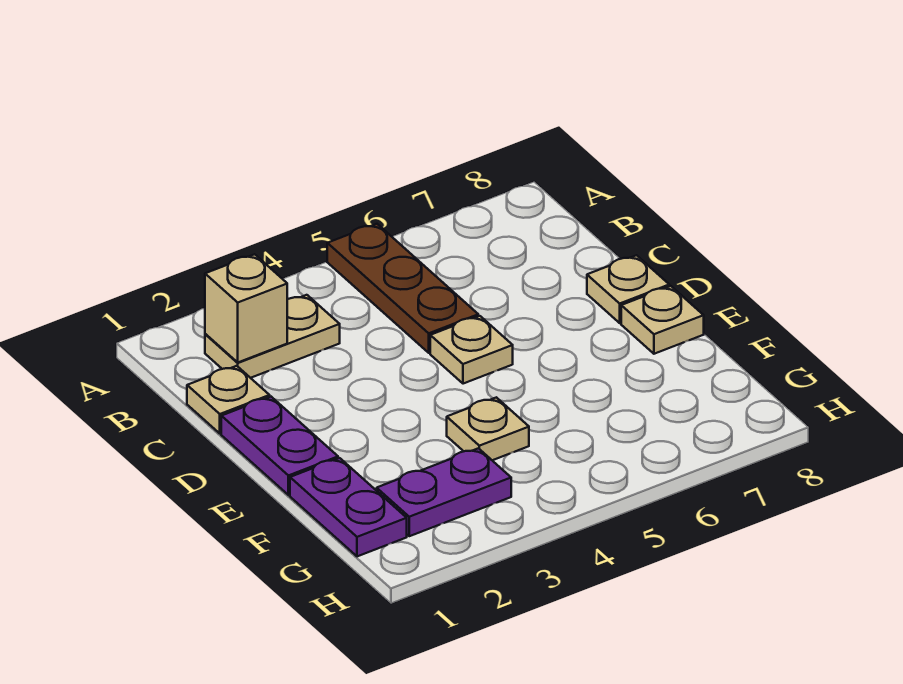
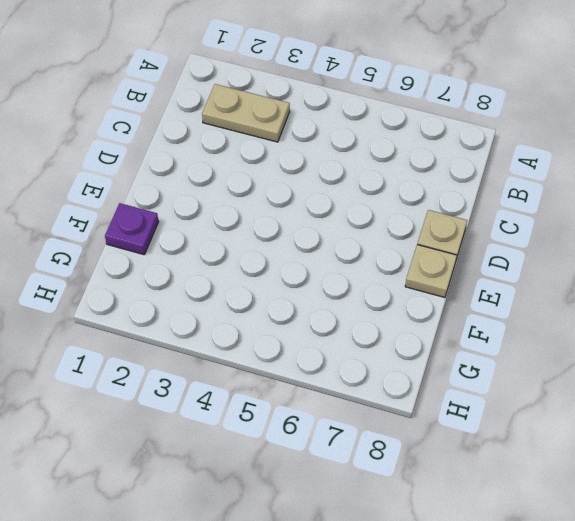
purple 1x1 plate [105,203,159,255] -> purple 1x2 plate [290,458,407,556]
none -> brown 1x3 plate [327,224,478,353]
none -> tan 1x1 plate [187,366,270,434]

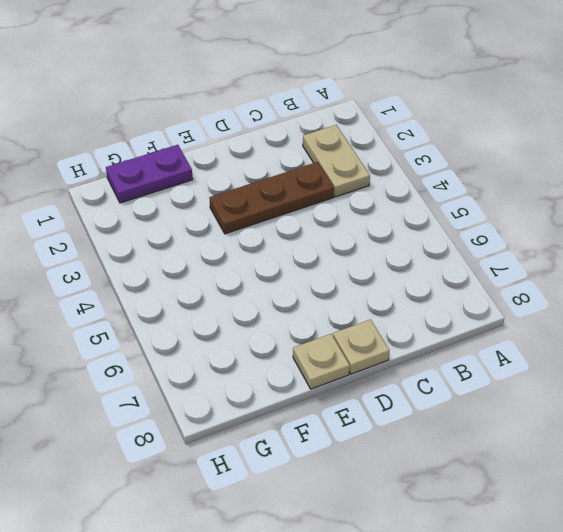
brown 1x3 plate [209,162,334,234] -> brown 1x3 plate moved to [327,224,478,353]
none -> tan 1x1 plate [187,366,270,434]
none -> purple 1x2 plate [221,397,338,495]

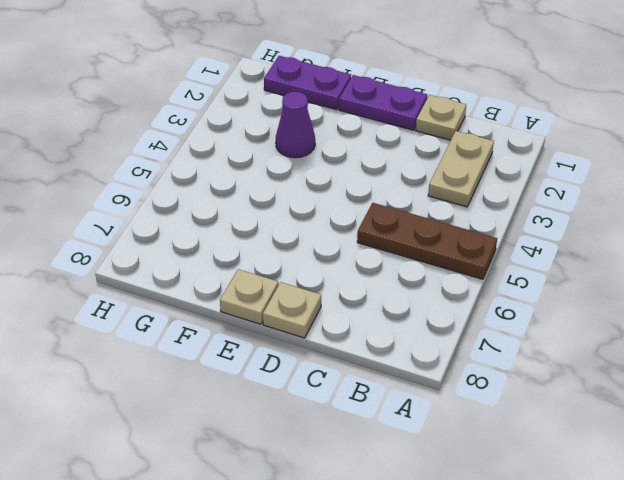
purple 1x1 cone [276,92,315,158] -> none
none -> tan 1x1 plate [430,316,513,384]
none -> tan 1x1 plate [447,397,529,460]

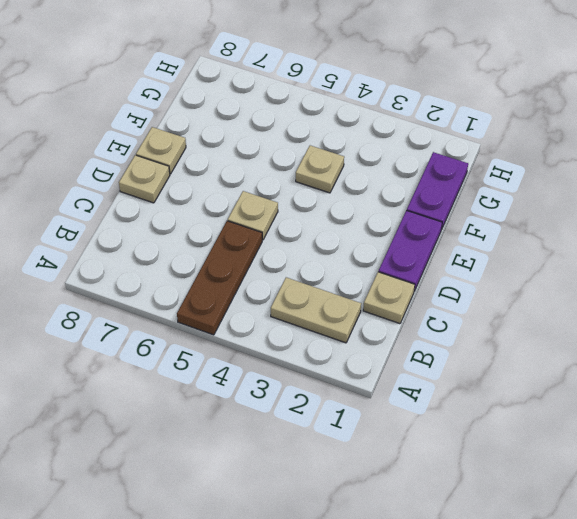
none -> purple 1x2 plate [377,448,511,536]
none -> tan 1x1 brick [205,254,287,363]

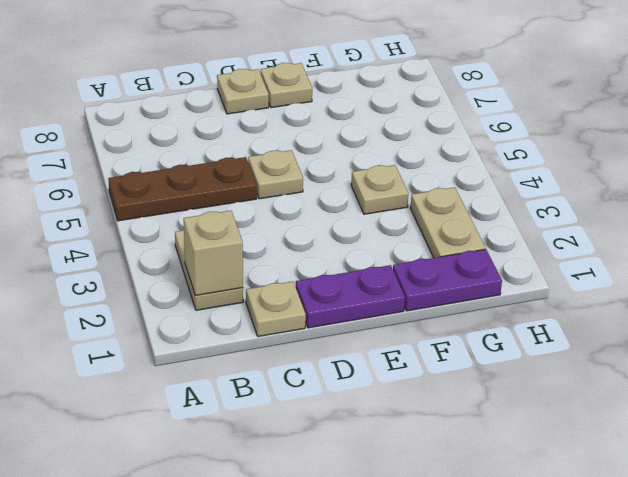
tan 1x2 plate [410,187,485,258] -> purple 1x2 plate [377,448,511,536]

